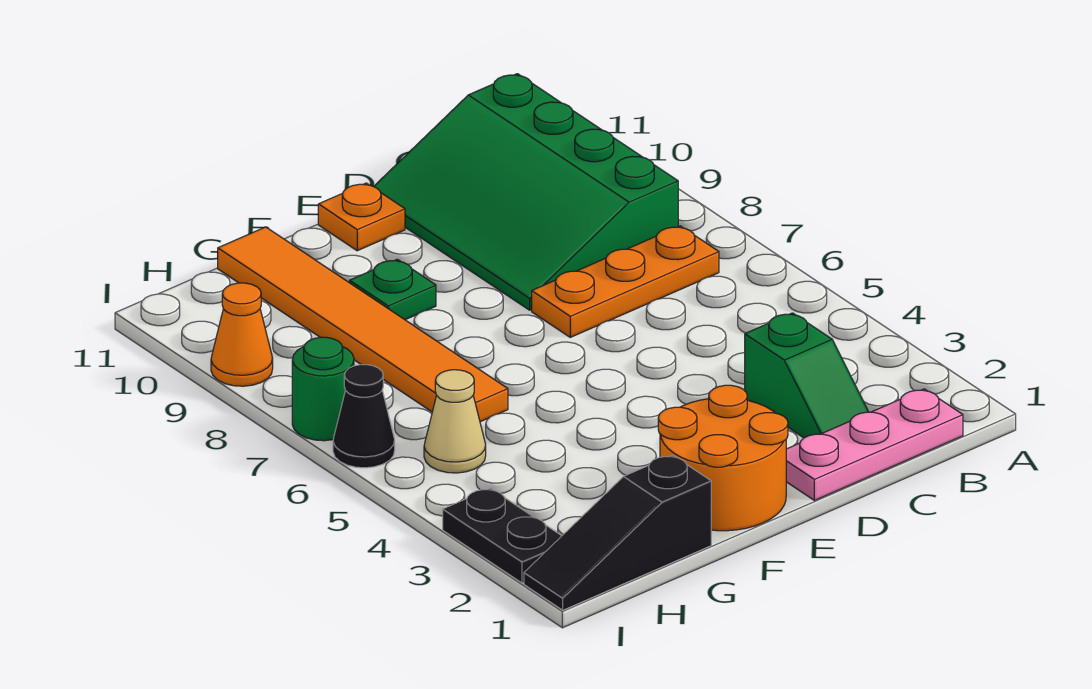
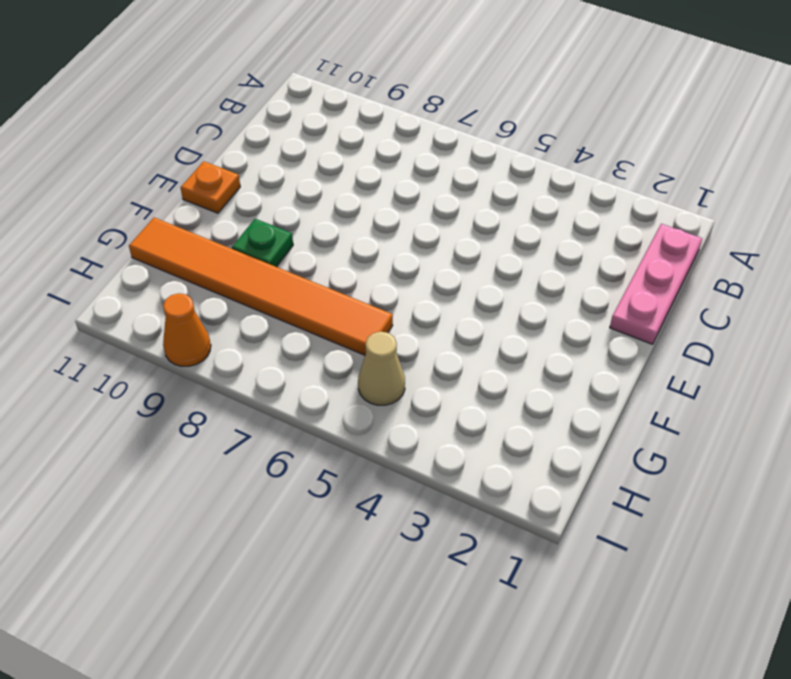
none -> orange 1x3 plate [532,226,719,337]
none -> green 3x4 slope [374,74,678,310]
none -> green 1x2 slope [745,313,868,438]

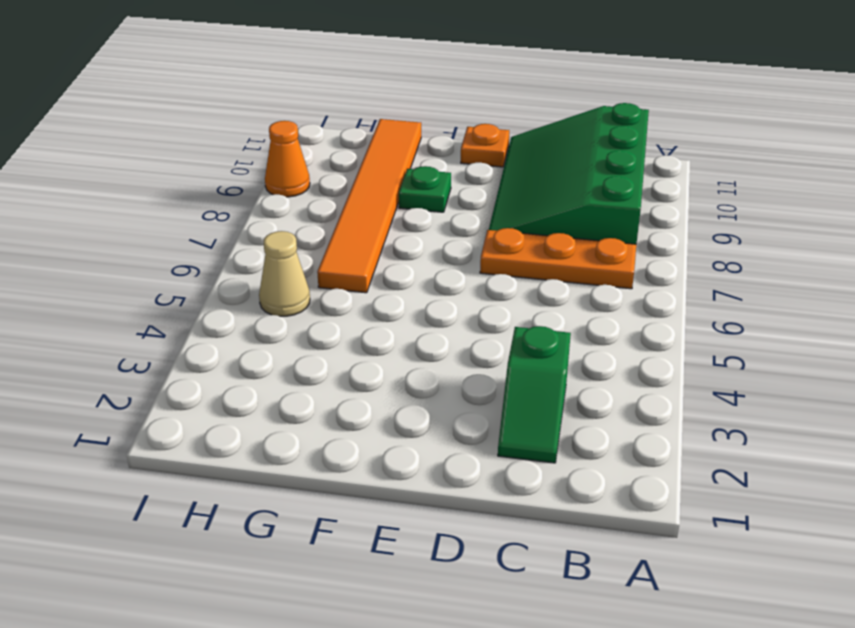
none -> pink 1x3 plate [786,389,963,500]
none -> orange 2x2 round brick [658,385,788,531]
none -> black 1x3 slope [524,455,711,610]

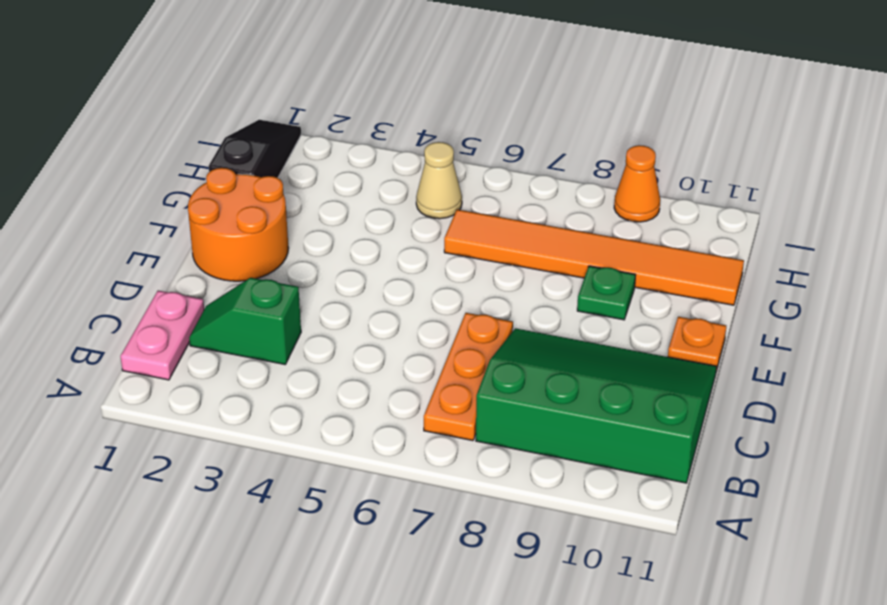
pink 1x2 plate [120,291,204,380] -> pink 1x3 plate [786,389,963,500]
none -> black 1x2 plate [443,488,561,583]
none -> black 1x1 cone [333,365,395,468]
none -> green 1x1 round brick [292,337,354,441]

